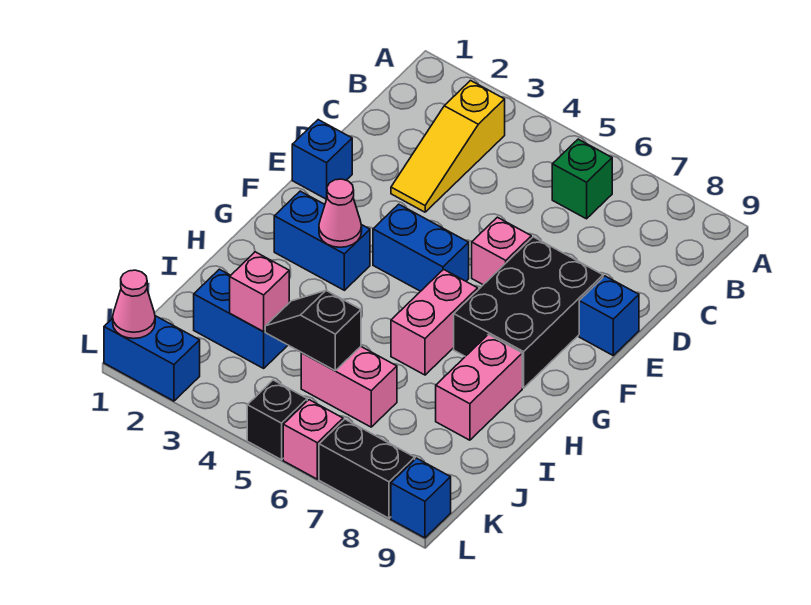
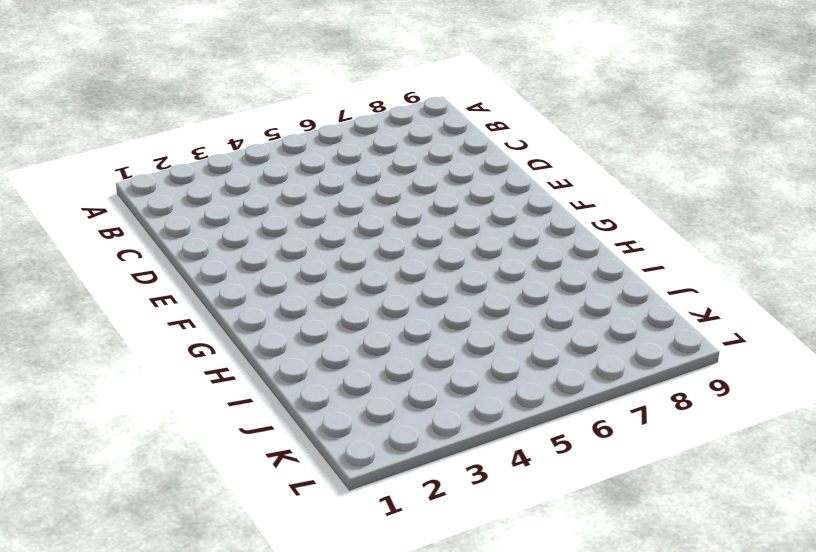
none -> yellow 1x3 slope [391,81,505,212]
none -> green 1x1 brick [552,139,612,219]
none -> blue 1x1 brick [292,120,352,199]

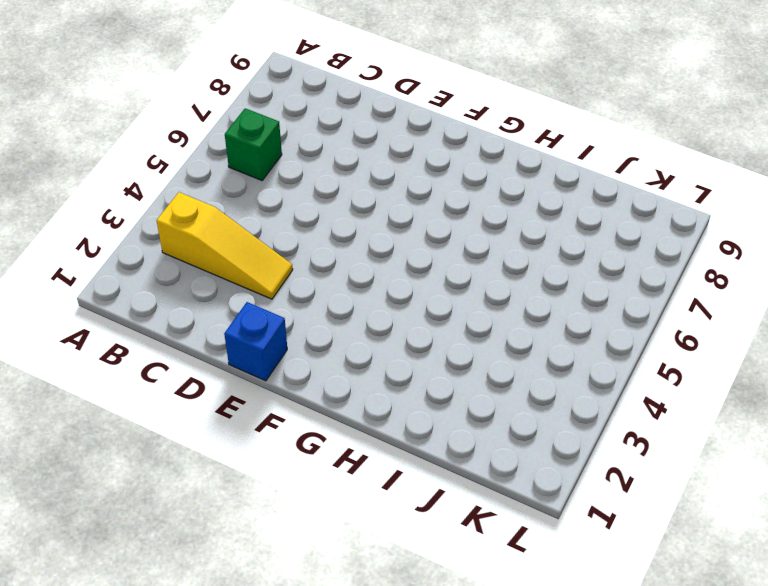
none -> pink 1x1 brick [472,217,531,285]
none -> black 2x3 brick [454,237,603,388]
none -> blue 1x1 brick [579,276,639,355]

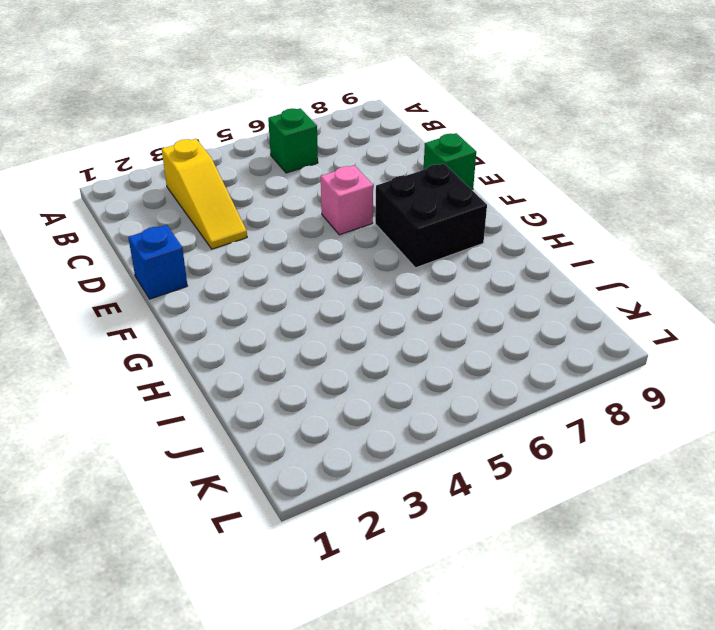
green 1x1 brick [423,133,476,190] -> blue 1x1 brick [579,276,639,355]
black 2x2 brick [375,163,487,268] -> black 2x3 brick [454,237,603,388]
none -> blue 1x2 brick [373,204,469,291]
none -> blue 1x2 brick [274,191,370,290]
none -> pink 1x2 brick [391,269,478,375]

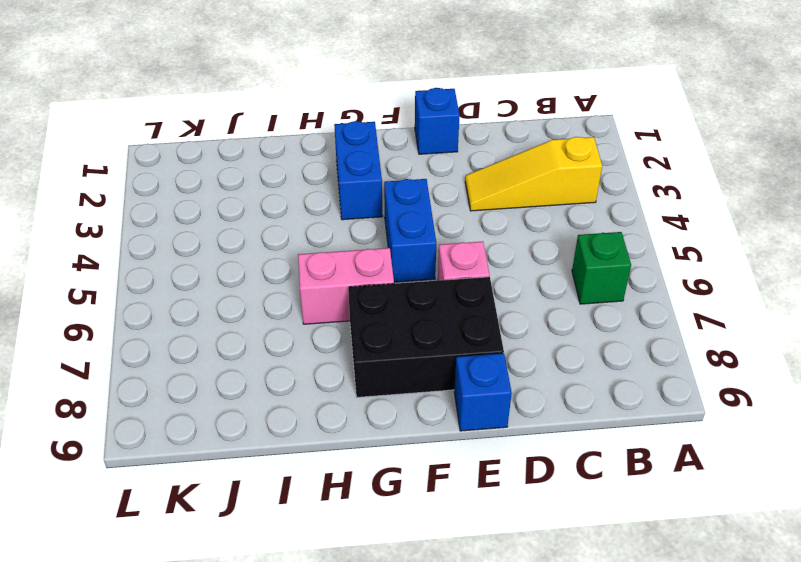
none -> pink 1x2 brick [436,335,522,440]
none -> blue 1x2 brick [194,269,288,368]
none -> pink 1x2 brick [301,347,397,427]

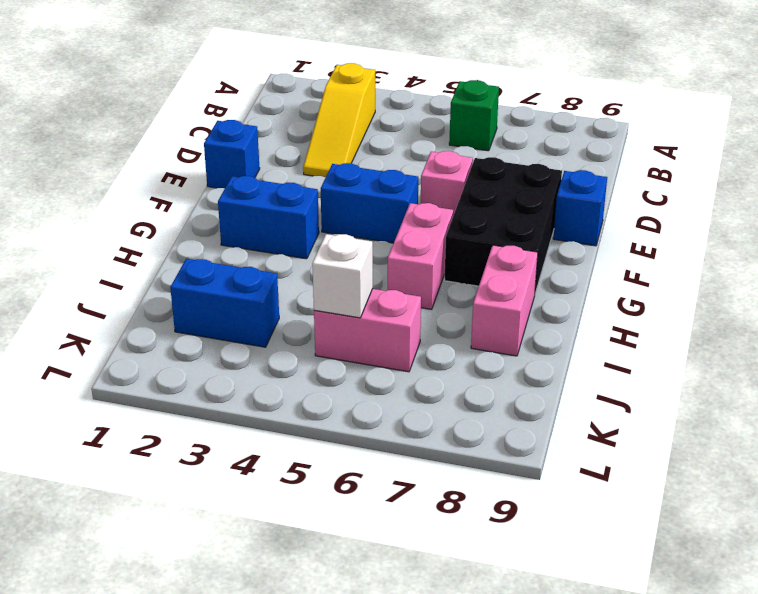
white 1x1 brick [312,234,373,318] -> black 1x2 slope [265,290,361,371]
none -> blue 1x2 brick [104,316,200,401]
none -> black 1x1 brick [247,380,307,460]
none -> pink 1x1 brick [283,400,343,479]

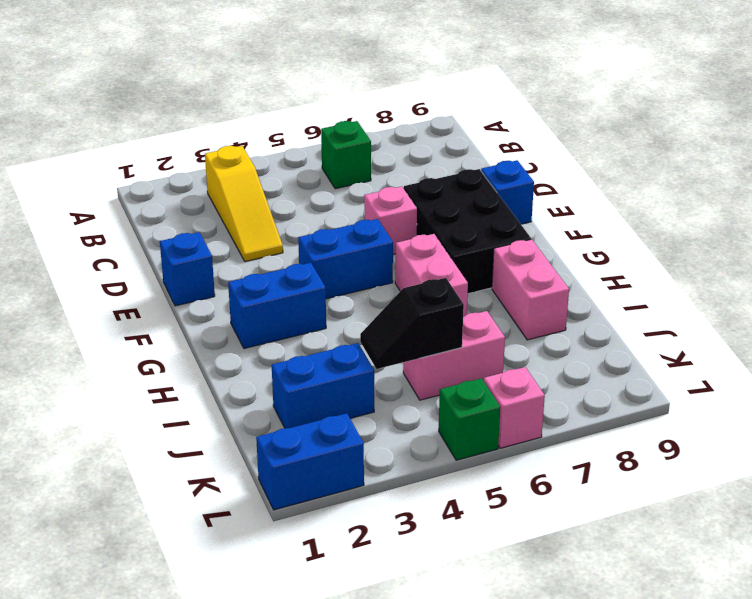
green 1x1 brick [439,378,500,460] -> black 1x1 brick [247,380,307,460]
none -> black 1x2 brick [319,419,415,518]
none -> blue 1x1 brick [391,458,451,538]
none -> pink 1x1 cone [319,179,362,247]

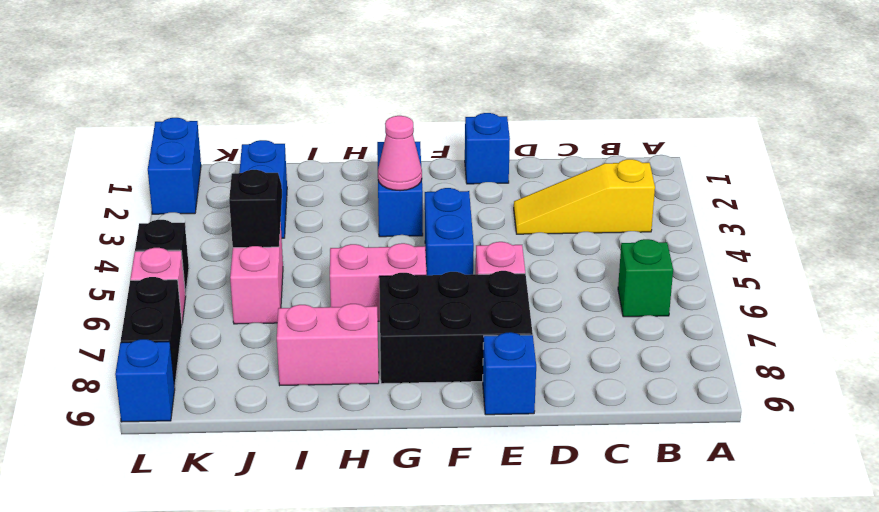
none -> pink 1x1 brick [230,252,289,331]
none -> pink 1x1 cone [113,270,155,339]

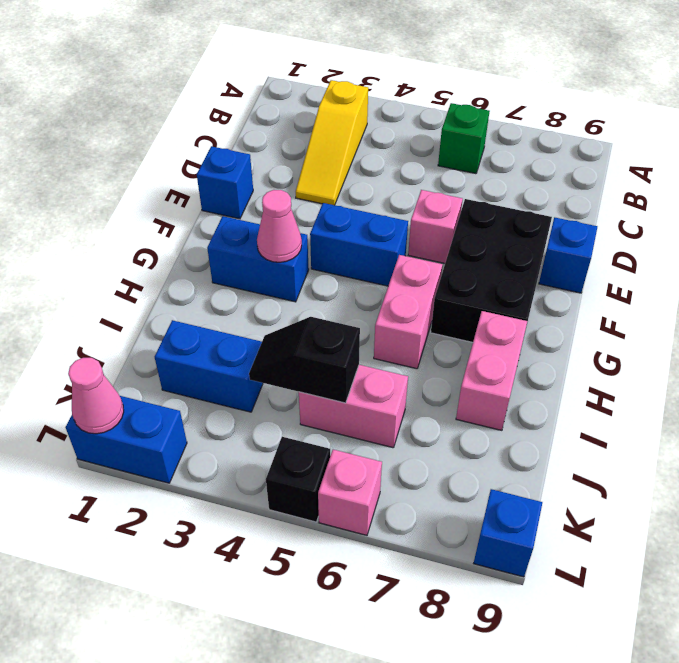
none -> black 1x2 brick [319,419,415,518]
none -> pink 1x1 brick [230,252,289,331]

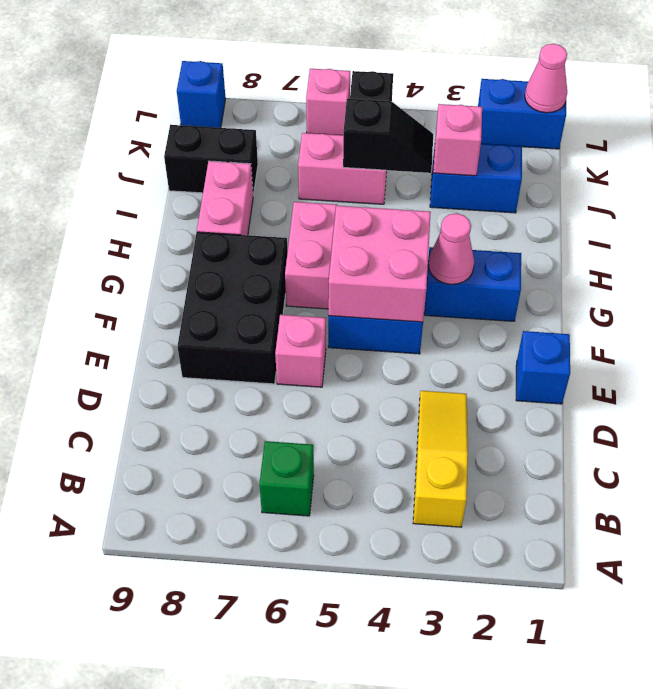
pink 2x2 brick [328,206,431,322] -> none
black 1x2 brick [164,125,258,196] -> black 1x2 brick moved to [319,419,415,518]
none -> blue 1x1 brick [579,276,639,355]

